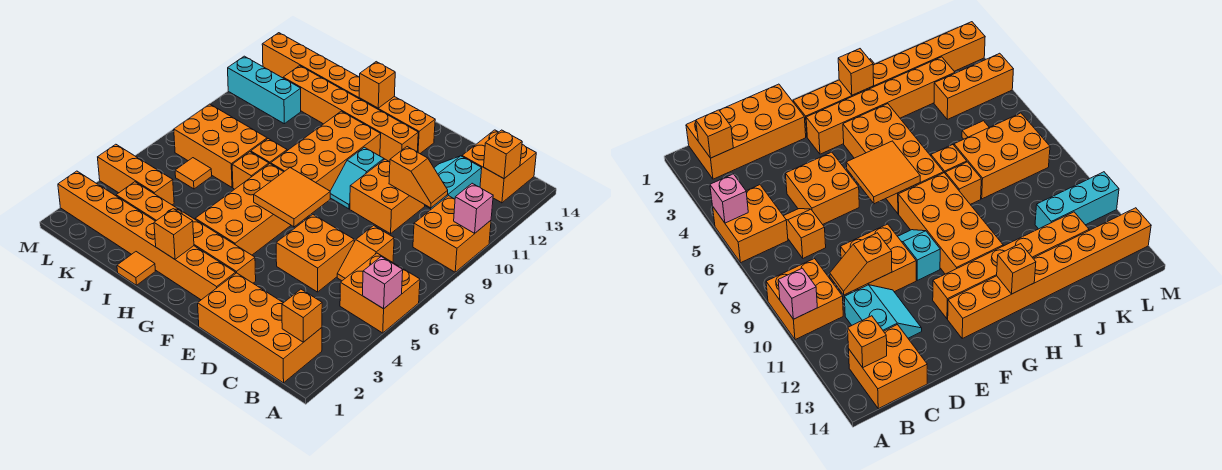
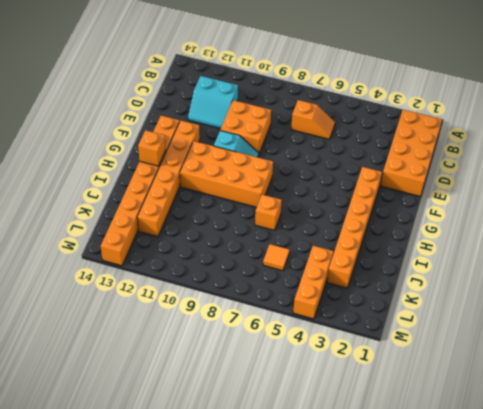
none -> orange 2x2 brick [340,253,420,333]
none -> orange 2x2 brick [413,196,491,272]
none -> orange 2x2 brick [462,130,536,203]
none -> orange 2x2 brick [276,215,354,292]

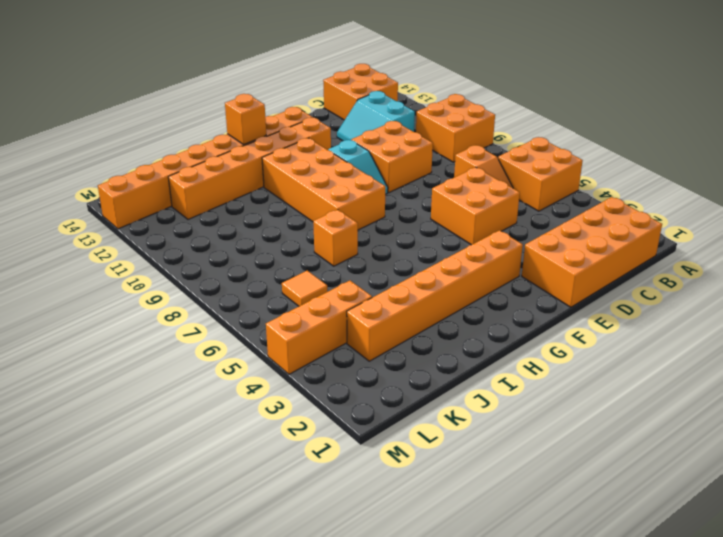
none -> orange 1x8 brick [58,171,236,300]
none -> orange 2x4 brick [195,164,291,255]
none -> orange 1x1 tile [117,252,155,285]
none -> orange 1x1 brick [251,139,287,164]

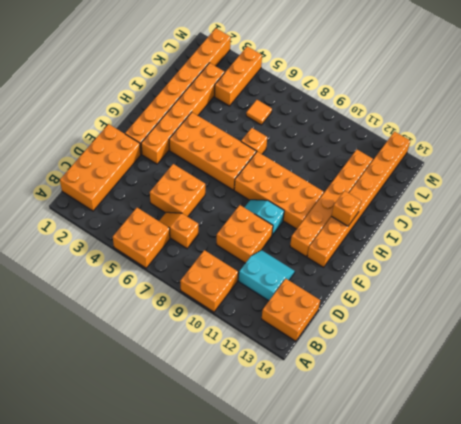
none -> orange 1x1 tile [117,252,155,285]
none -> orange 1x1 brick [251,139,287,164]
none -> orange 2x3 brick [174,104,267,187]
none -> cyan 1x3 brick [228,56,301,124]

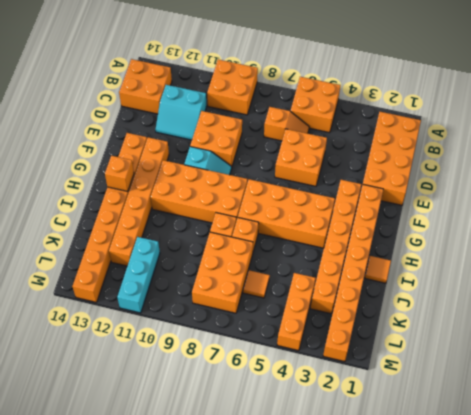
none -> pink 1x1 brick [362,257,403,309]
none -> pink 1x1 brick [454,183,493,233]
none -> orange 1x1 brick [282,289,322,342]
none -> orange 1x1 brick [484,130,522,179]

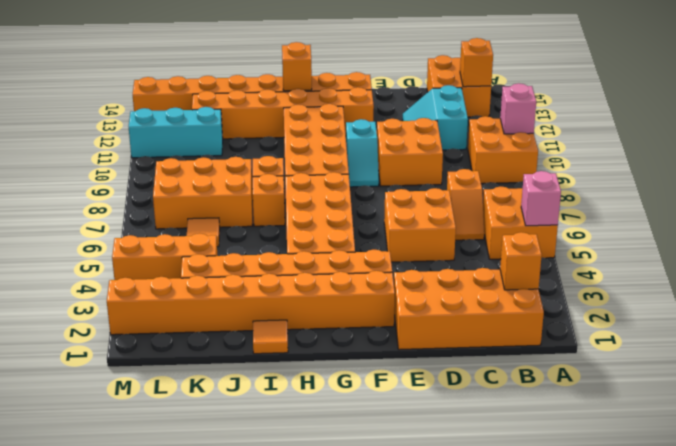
none -> orange 1x2 slope [389,147,448,208]
none -> orange 2x2 tile [254,168,330,227]
none -> orange 1x1 brick [154,209,194,259]

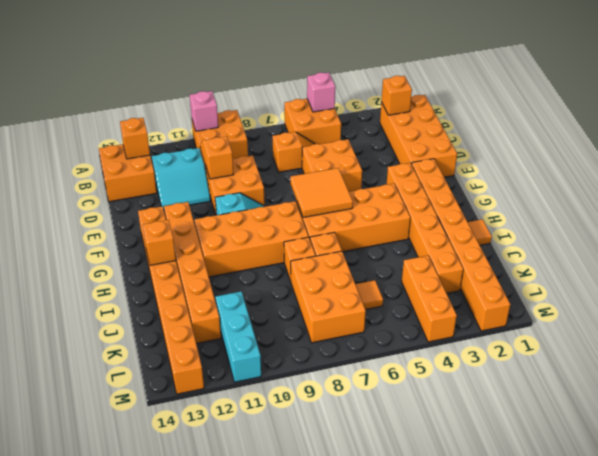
none -> orange 1x1 brick [154,209,194,259]

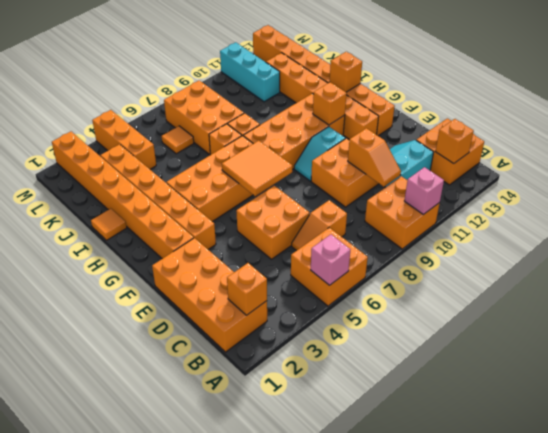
orange 1x1 brick [313,82,346,125] -> orange 1x1 brick moved to [154,209,194,259]

